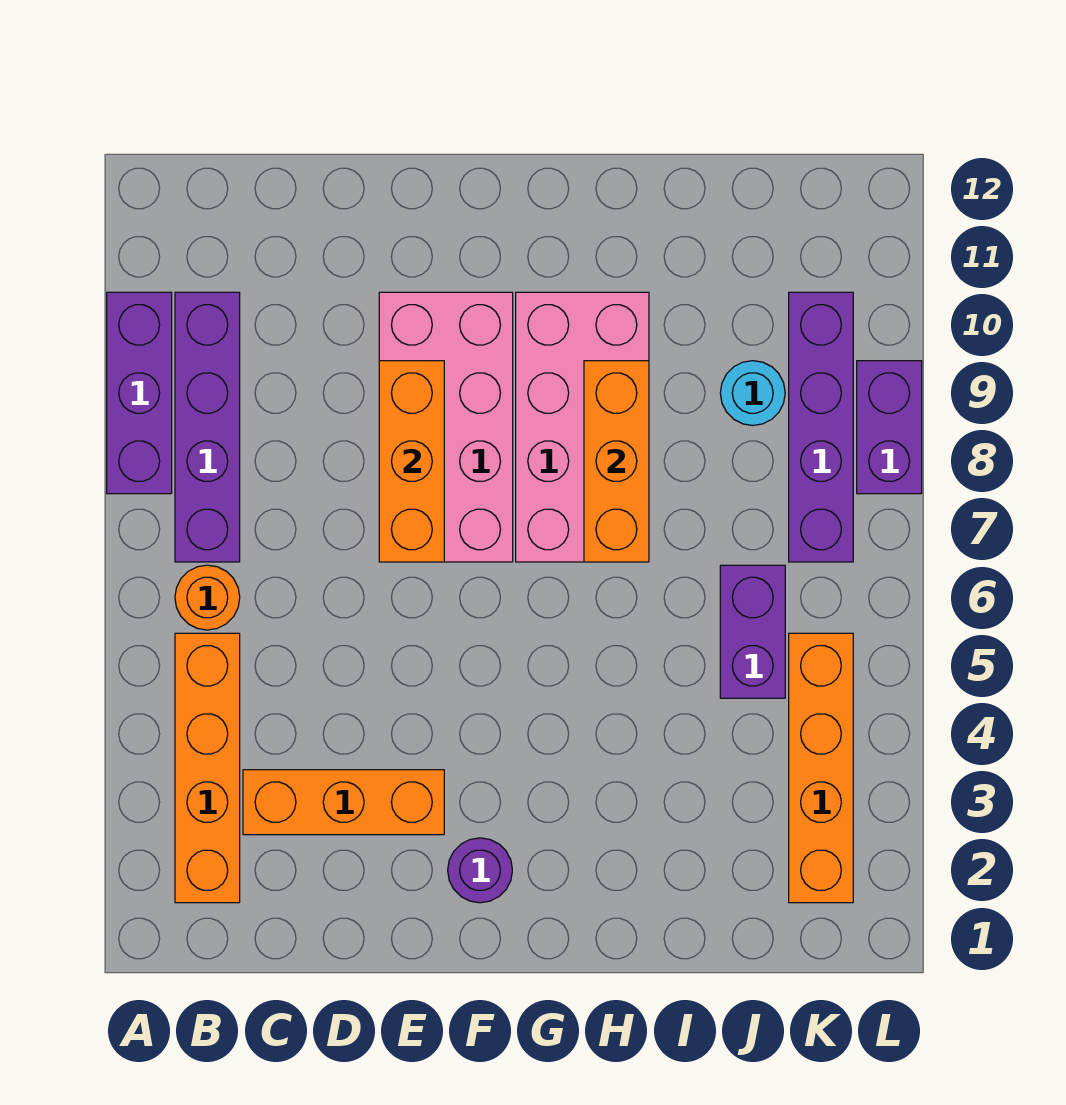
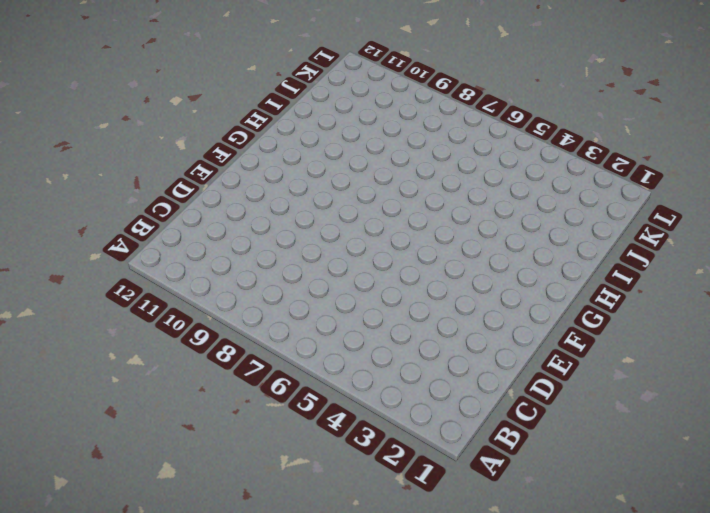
none -> purple 1x3 brick [107,292,172,494]
none -> orange 1x4 brick [175,633,240,903]
none -> orange 1x1 round brick [175,565,240,630]

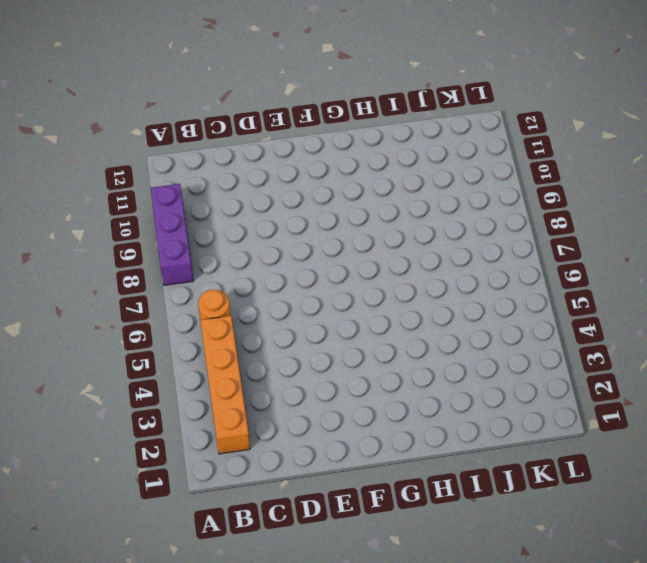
none -> purple 1x4 brick [175,292,240,562]
none -> orange 1x3 brick [243,770,444,835]
none -> pink 2x4 brick [379,292,513,562]

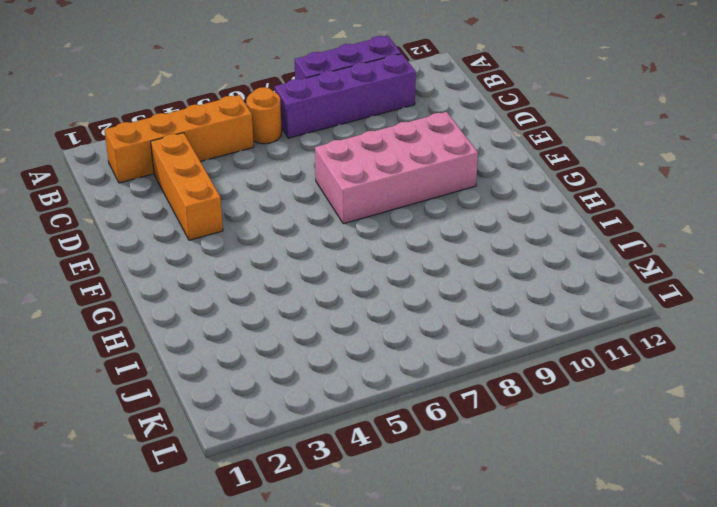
none -> purple 1x1 round brick [448,838,512,903]
none -> pink 2x4 brick [516,292,649,562]
none -> purple 1x2 brick [720,565,785,698]

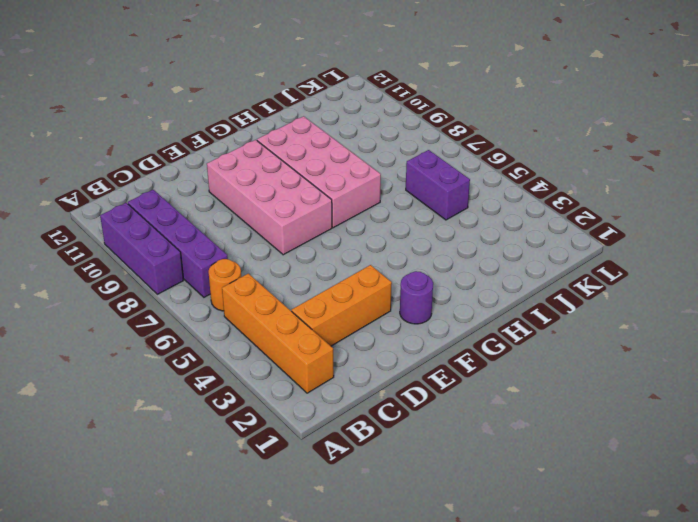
none -> cyan 1x1 round brick [720,361,785,425]
none -> orange 1x4 brick [789,633,853,903]
none -> purple 1x4 brick [789,292,853,562]

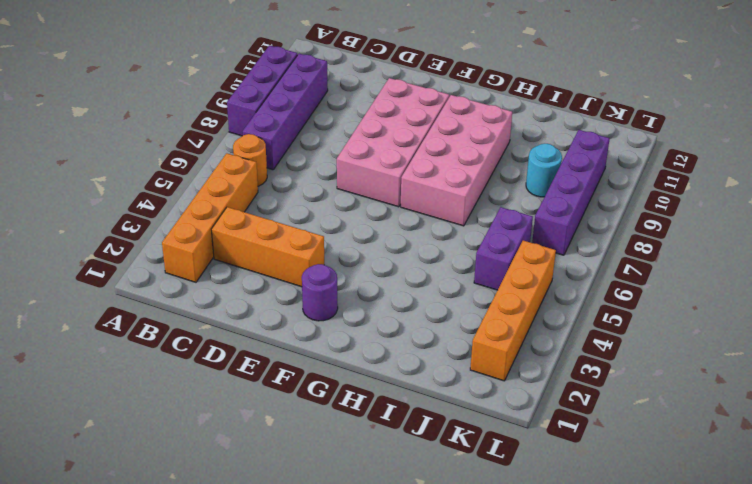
none -> purple 1x2 brick [857,361,922,494]
none -> orange 1x3 brick [379,361,444,562]
none -> orange 1x3 brick [584,361,649,562]

